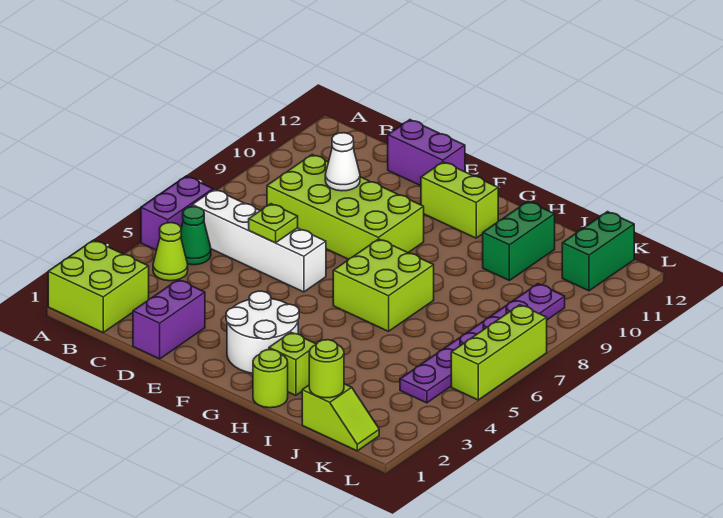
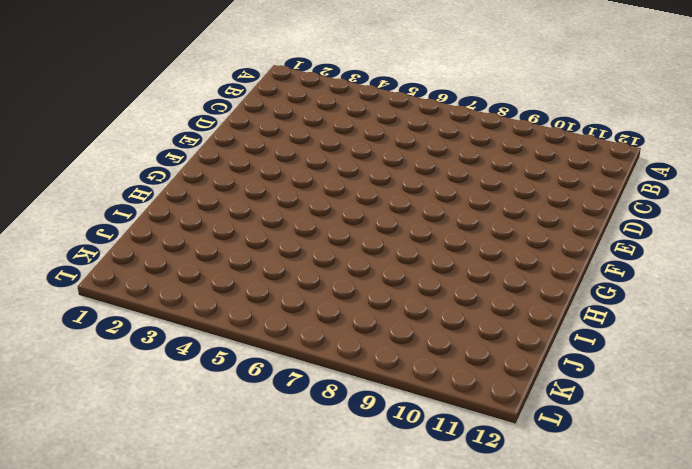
none -> lime 2x2 brick [48,240,149,332]
none -> purple 1x2 brick [141,176,213,250]
none -> lime 1x1 cone [153,223,188,281]

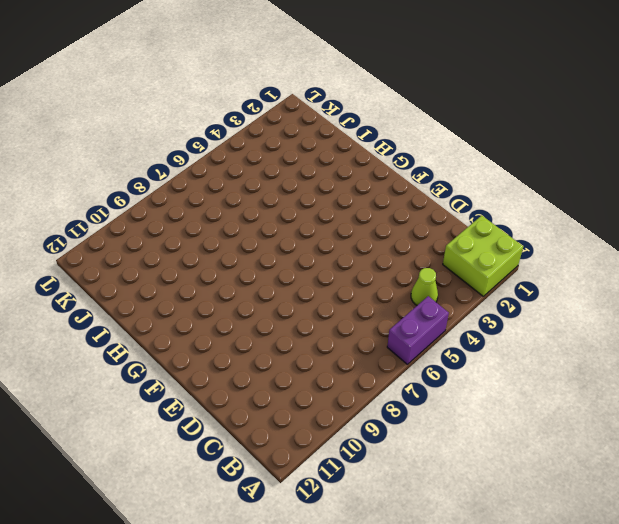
none -> green 1x1 cone [181,207,211,265]
none -> white 1x4 brick [192,189,326,292]
none -> lime 2x4 brick [267,155,424,259]

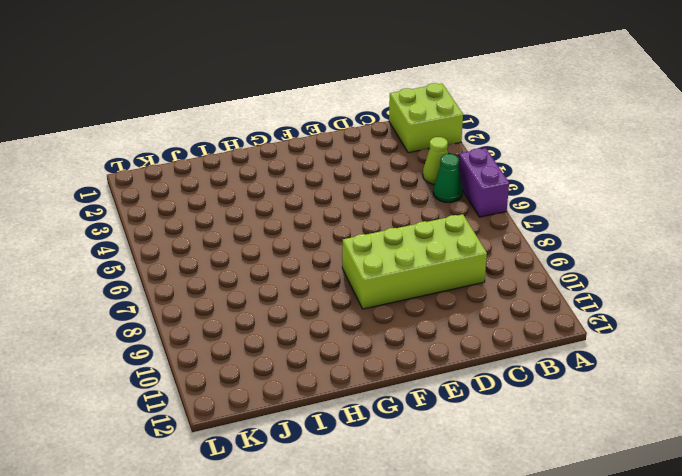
none -> white 1x4 brick [192,189,326,292]
none -> purple 1x2 brick [133,280,205,359]
none -> purple 1x2 brick [388,120,465,186]

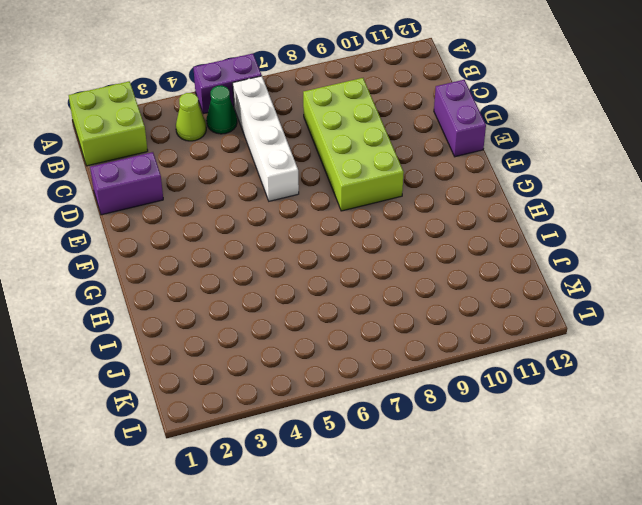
none -> white 2x2 round brick [226,291,299,373]
none -> lime 1x2 brick [421,162,498,238]
none -> lime 2x2 brick [333,239,434,331]

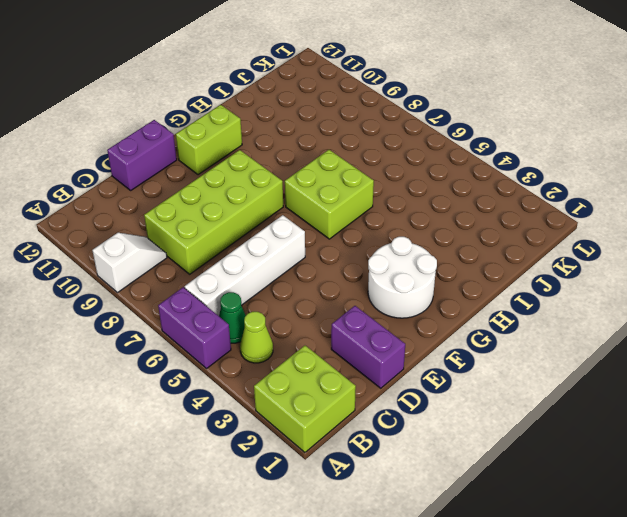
white 1x2 slope [92,233,167,293] -> none
none -> lime 1x1 round brick [253,350,288,408]
none -> lime 1x1 brick [269,332,316,396]
none -> green 1x2 brick [483,201,555,280]

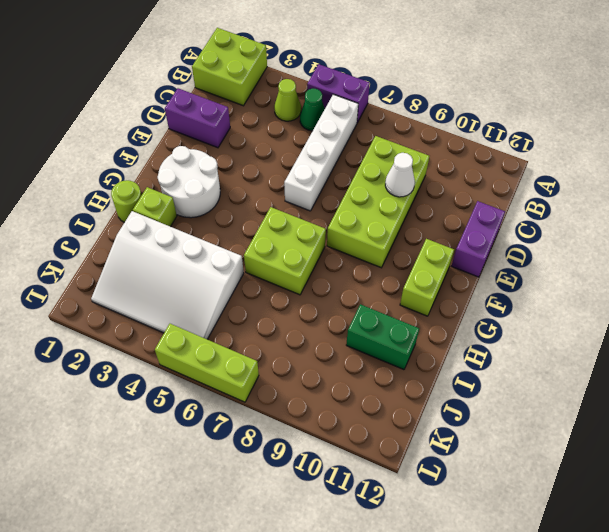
white 3x4 slope [91,211,244,339] -> purple 1x6 plate [400,284,565,403]
none -> lime 1x2 slope [302,384,379,451]
none -> green 1x2 brick [562,212,634,291]
none -> lime 1x1 plate [249,204,298,243]

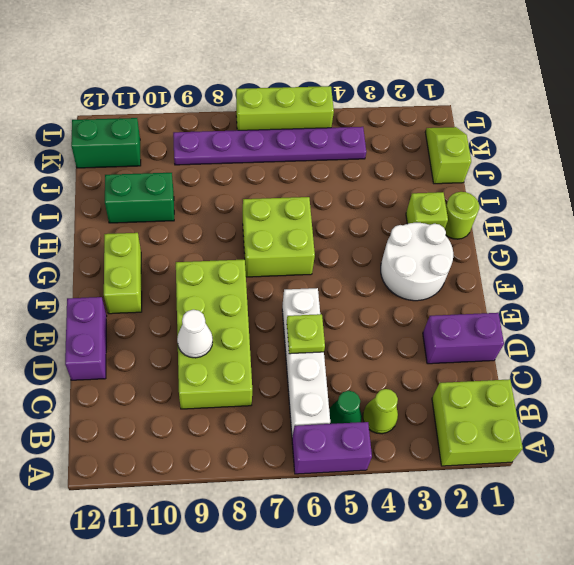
none -> lime 1x1 round brick [309,340,344,398]

